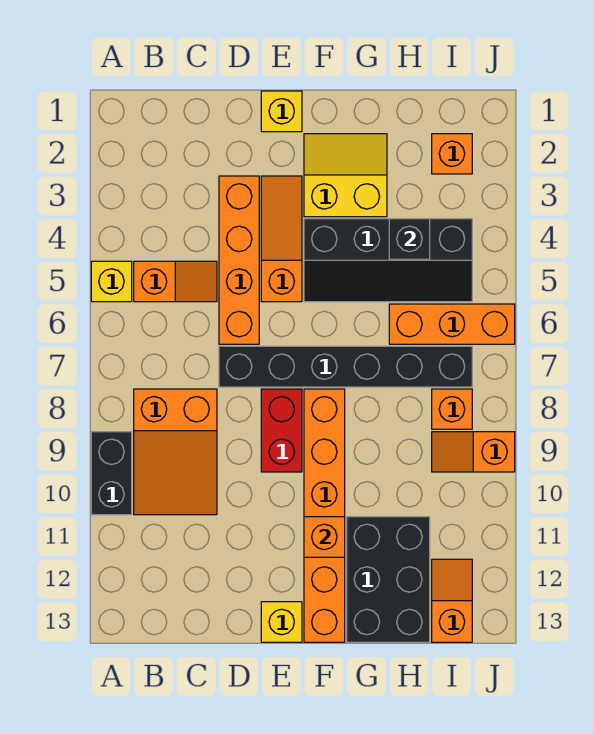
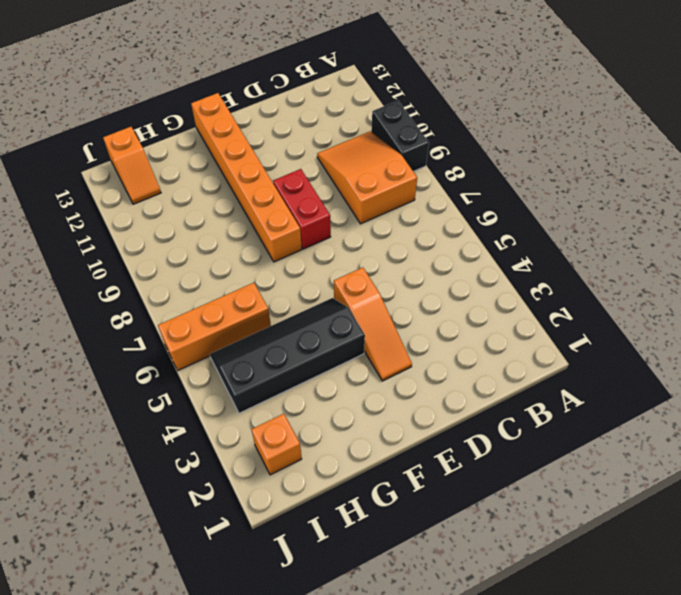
none -> yellow 1x1 brick [91,261,132,302]
none -> orange 1x2 slope [134,261,217,302]
none -> orange 1x4 brick [219,176,259,344]

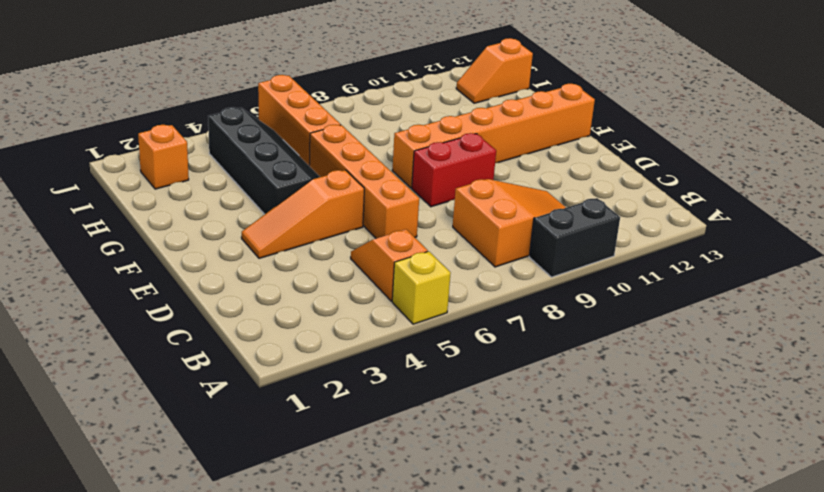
orange 1x4 brick [309,125,419,238] -> orange 1x4 brick turned to [219,176,259,344]
none -> black 1x6 brick [219,346,472,387]
none -> yellow 1x1 brick [261,91,302,132]
none -> yellow 1x1 brick [261,602,302,642]

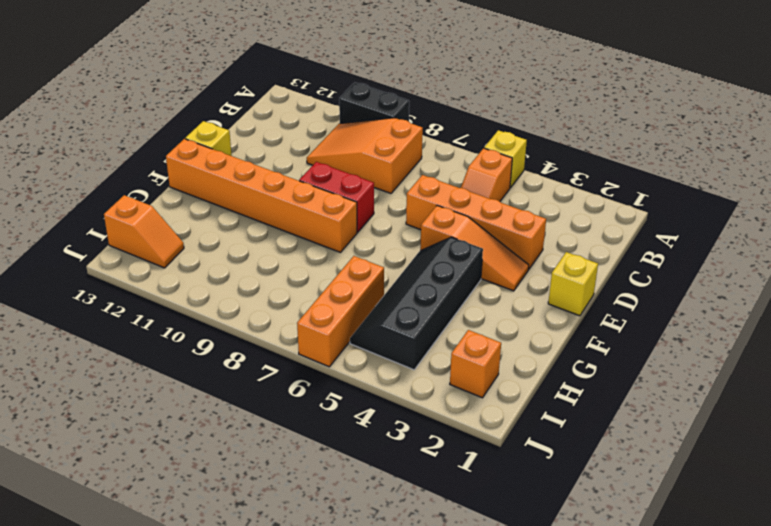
none -> black 1x6 brick [219,346,472,387]
none -> yellow 2x2 slope [304,134,387,217]
none -> black 2x3 brick [347,517,430,642]

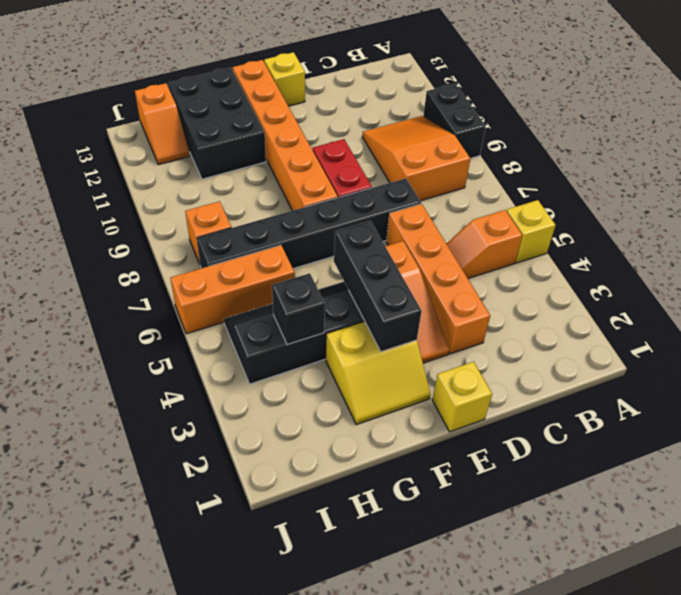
black 1x3 brick [334,221,422,352] -> none
none -> orange 1x1 brick [432,134,472,174]
none -> orange 1x2 slope [432,432,515,472]
none -> orange 1x1 brick [304,517,345,557]

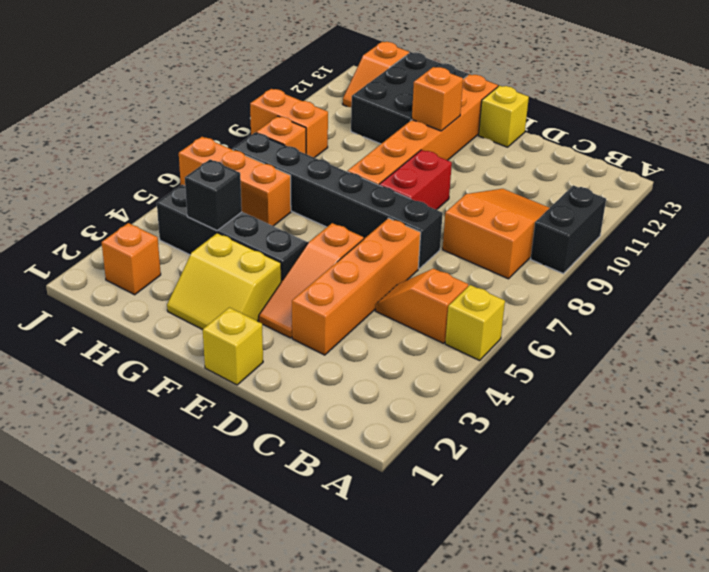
orange 1x2 brick [250,89,328,158] -> orange 1x2 slope [432,432,515,472]

